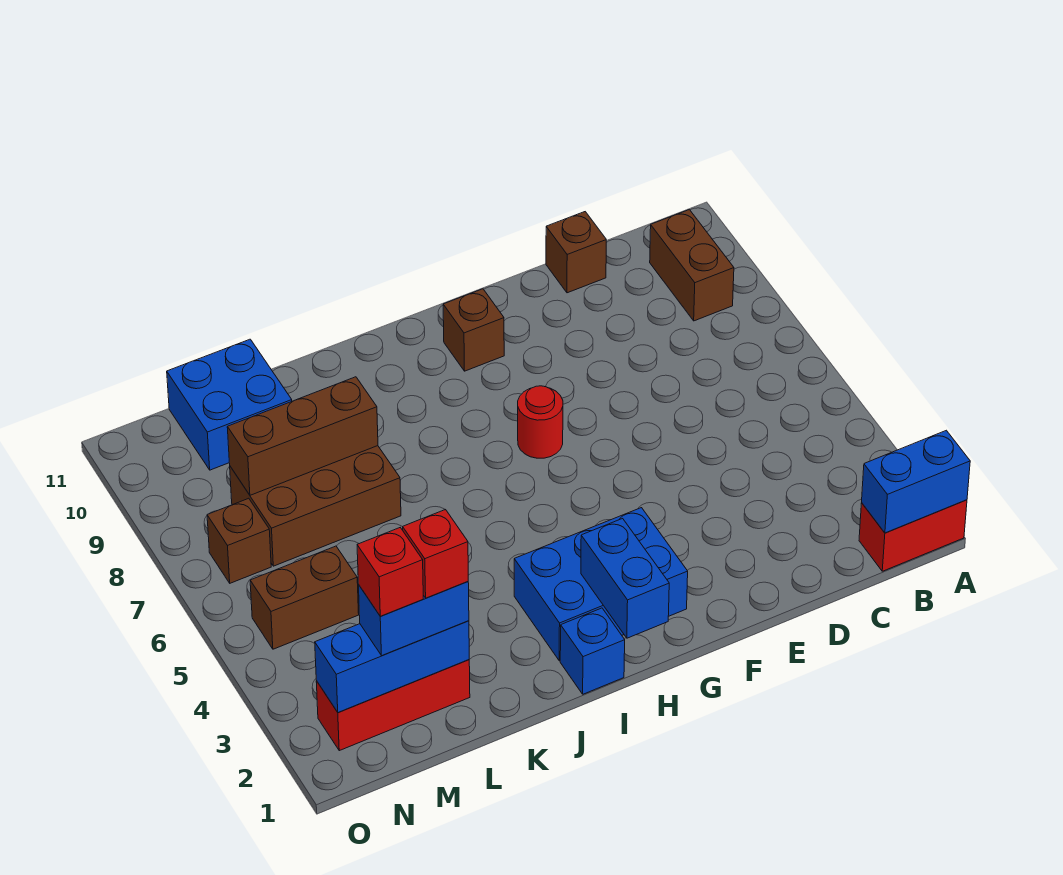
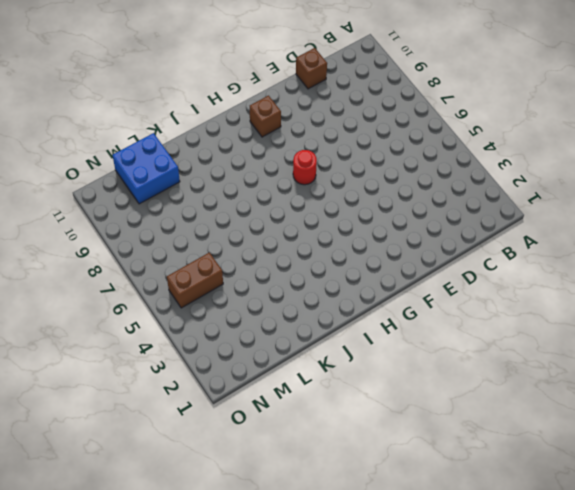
none -> red 1x2 brick [859,500,967,571]
none -> brown 1x2 brick [650,210,734,321]
none -> blue 2x3 brick [514,508,688,661]

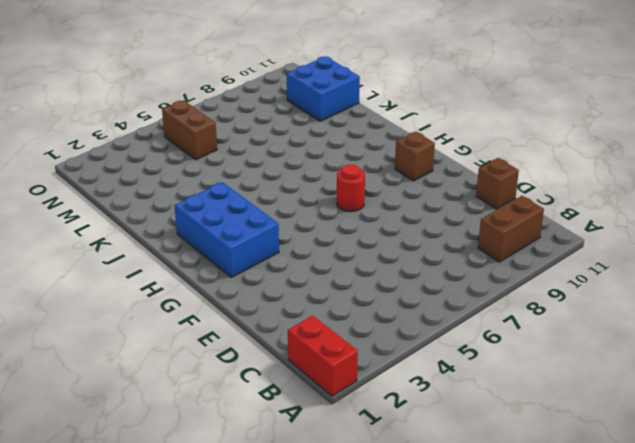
none -> blue 1x1 brick [560,608,625,694]
none -> brown 2x3 brick [230,446,401,566]
none -> red 1x3 brick [316,660,470,751]

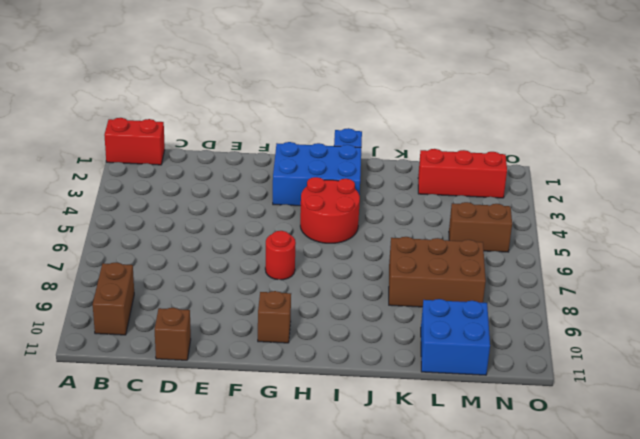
red 2x2 round brick [300,177,360,243] -> none
none -> brown 1x1 brick [207,498,271,583]
none -> blue 1x2 brick [862,430,970,533]
none -> blue 1x2 brick [581,519,669,638]

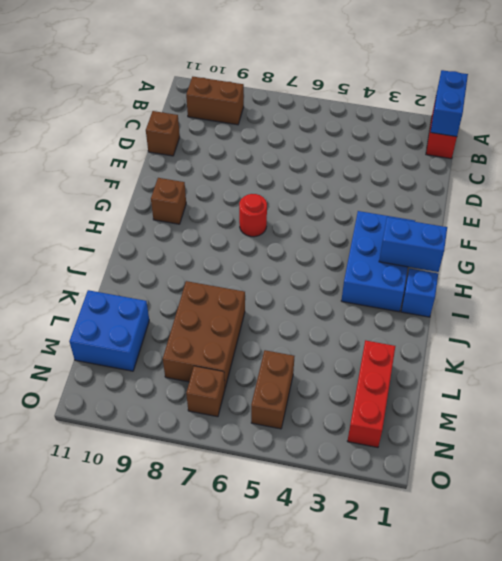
none -> brown 1x3 brick [227,377,378,495]
none -> blue 1x3 brick [315,621,469,713]
none -> blue 1x2 brick [359,582,469,656]

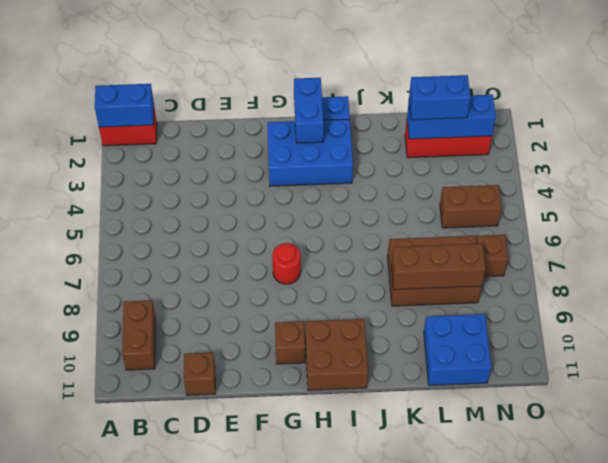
brown 2x2 brick [305,319,368,390] -> none
none -> red 1x1 brick [403,510,468,598]
none -> red 1x1 brick [357,528,423,616]

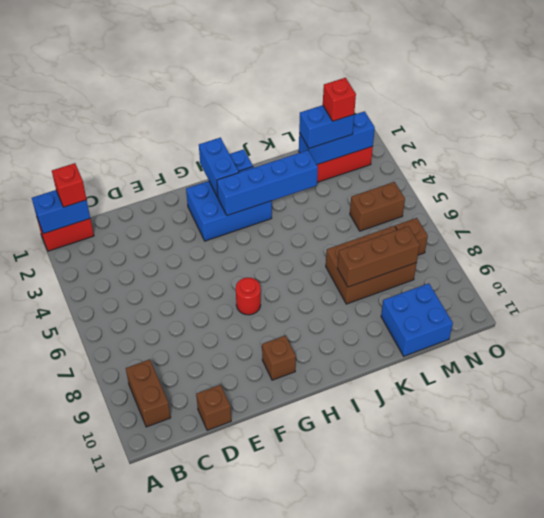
red 1x1 brick [52,163,87,207] -> red 1x1 brick moved to [403,510,468,598]
blue 1x4 brick [217,150,318,216] -> none

